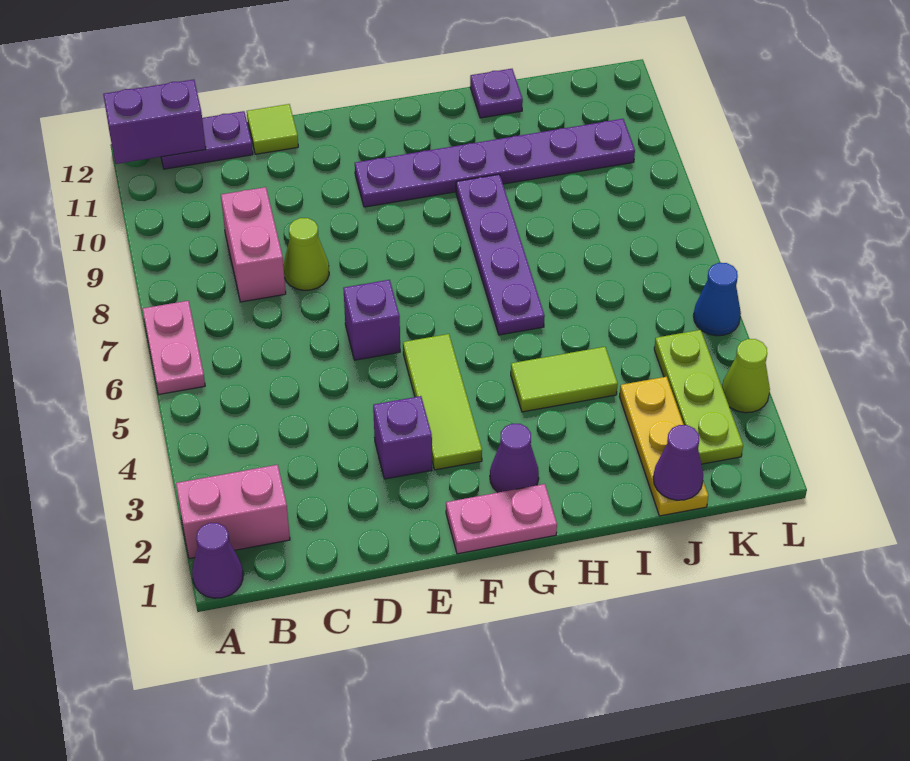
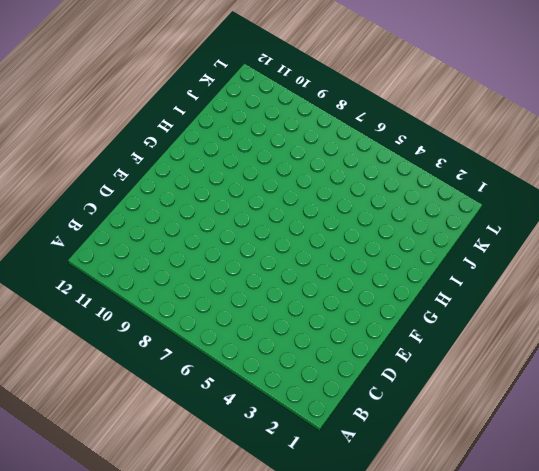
none -> purple 1x1 cone [192,523,243,598]
none -> pink 1x2 brick [176,465,290,559]
none -> pink 1x2 plate [143,301,205,395]

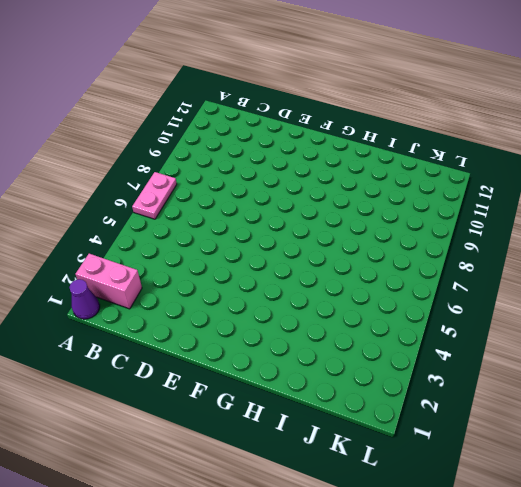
none -> purple 1x2 plate [161,111,253,169]
none -> pink 1x2 brick [221,187,286,302]
none -> lime 1x1 cone [283,218,329,290]

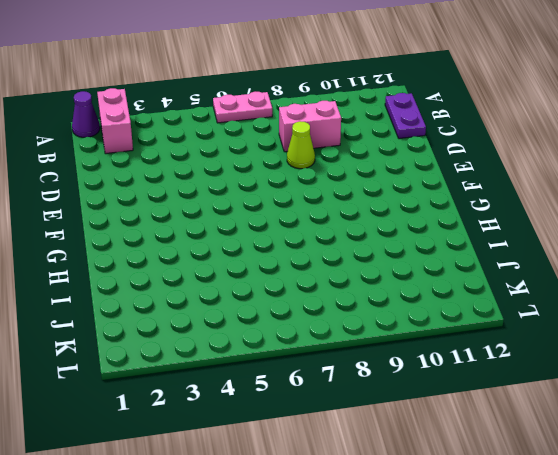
none -> lime 1x1 tile [247,104,298,154]
none -> purple 1x1 brick [373,396,432,479]
none -> purple 1x1 brick [343,280,400,360]

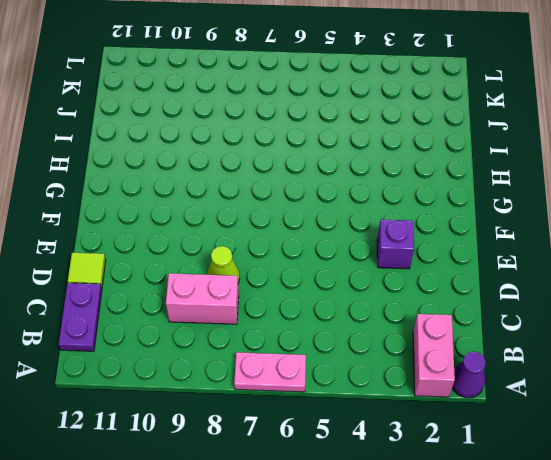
none -> purple 1x1 brick [343,280,400,360]
none -> pink 1x2 plate [446,484,557,554]
none -> lime 1x3 tile [403,334,482,470]

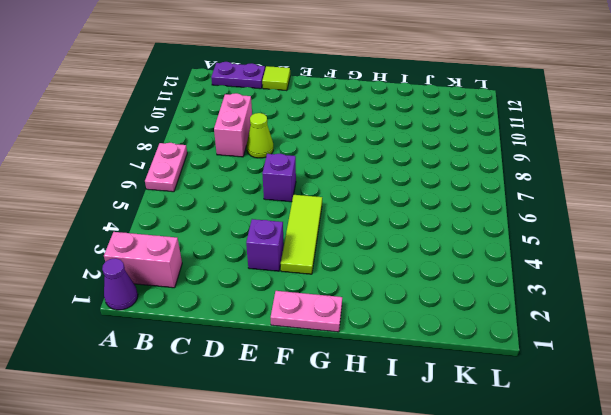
none -> purple 1x6 plate [355,119,635,207]
none -> purple 1x1 cone [490,424,539,492]
none -> lime 1x2 tile [511,347,618,412]

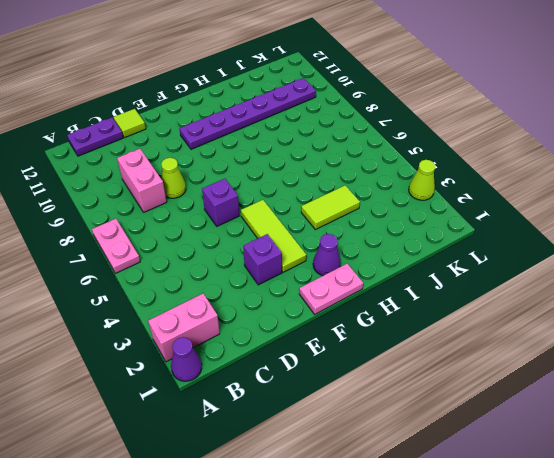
none -> purple 1x4 plate [456,174,545,335]
none -> purple 1x1 plate [470,69,523,118]
none -> yellow 1x3 plate [620,377,708,516]

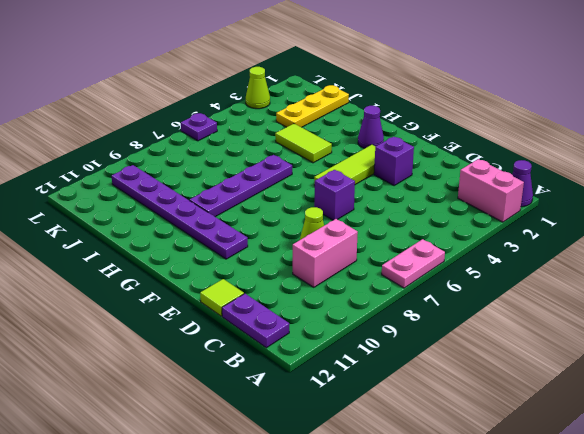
purple 1x1 plate [181,113,217,141] -> purple 1x1 plate moved to [470,69,523,118]
none -> pink 1x2 plate [446,484,557,554]
none -> lime 1x3 plate [654,330,743,464]
none -> blue 1x1 cone [694,263,741,336]

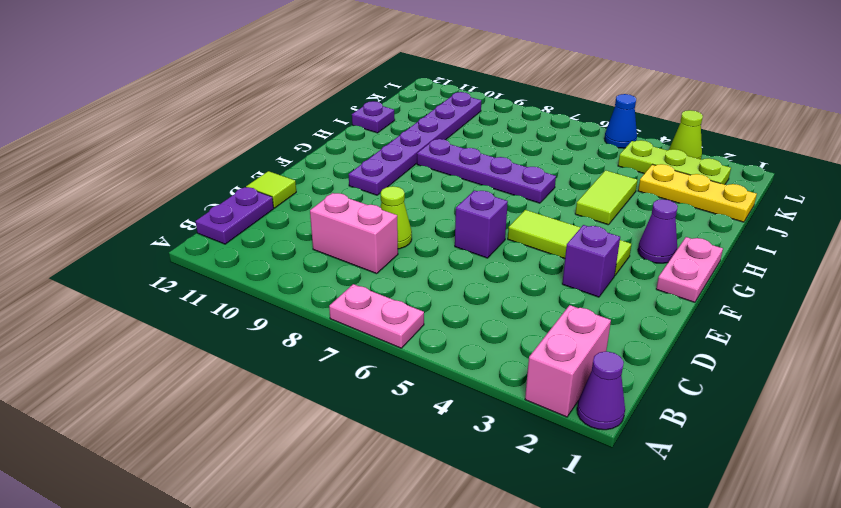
none -> purple 1x2 brick [103,79,206,164]
none -> purple 1x1 cone [653,425,703,500]

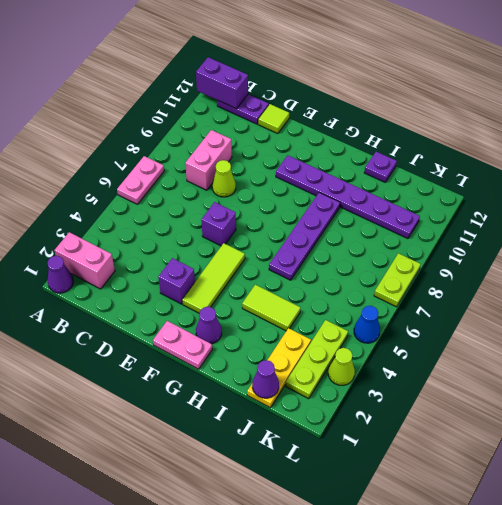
lime 1x2 plate [374,253,420,307] -> none

